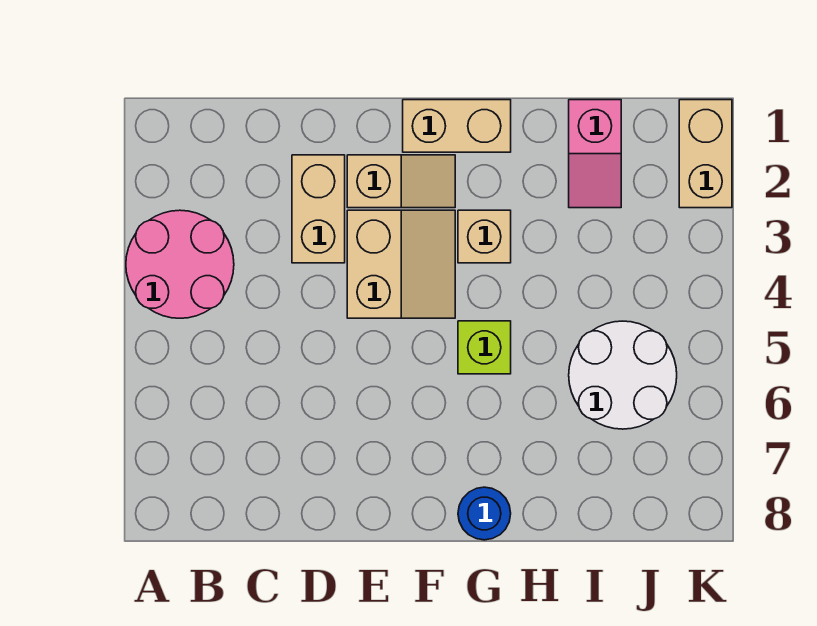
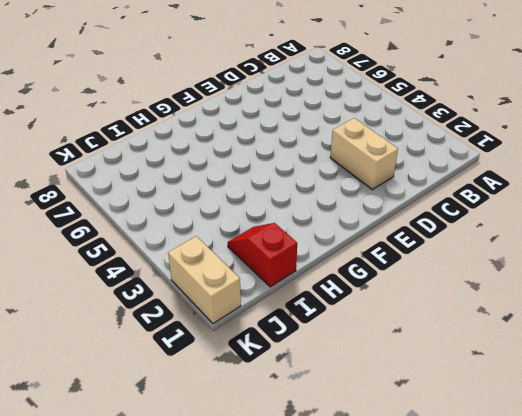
red 1x2 slope [228,223,297,287] -> pink 1x2 slope [569,100,621,208]
none -> pink 2x2 round brick [126,210,234,318]
none -> tan 1x2 slope [347,155,455,208]

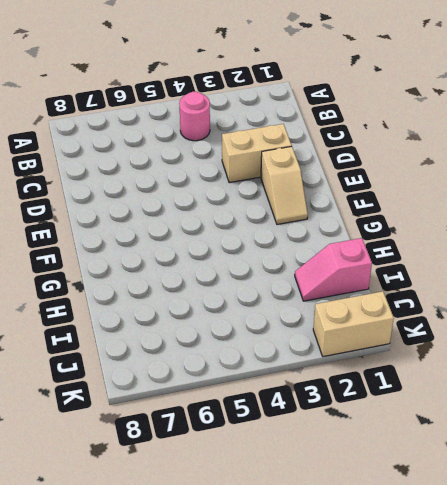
pink 1x1 round brick [179,92,210,141] -> pink 2x2 round brick [126,210,234,318]
none -> tan 2x2 slope [347,210,455,318]
none -> tan 1x2 brick [403,100,511,152]

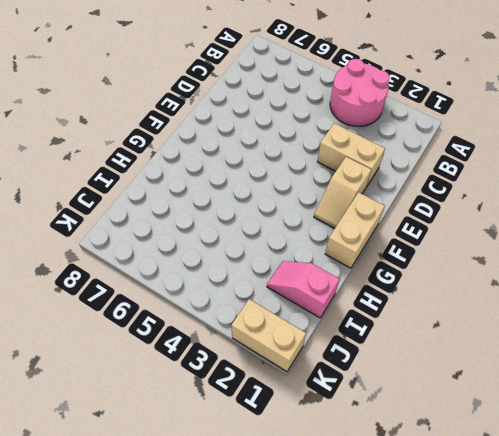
none -> tan 2x2 slope [347,210,455,318]
none -> tan 1x1 brick [458,210,511,263]

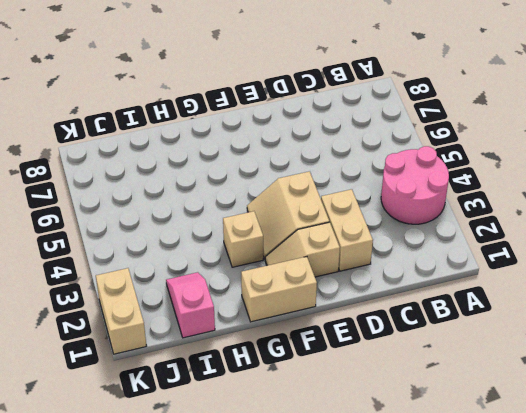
none -> lime 1x1 brick [458,321,511,374]
none -> blue 1x1 round brick [458,487,511,540]

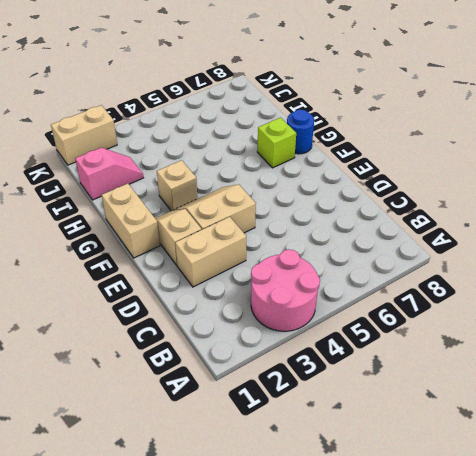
lime 1x1 brick [257,118,296,168] -> lime 1x1 brick moved to [458,321,511,374]
none -> white 2x2 round brick [569,321,677,429]

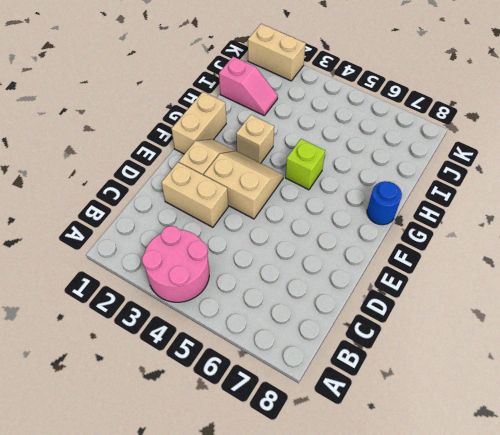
none -> white 2x2 round brick [569,321,677,429]

